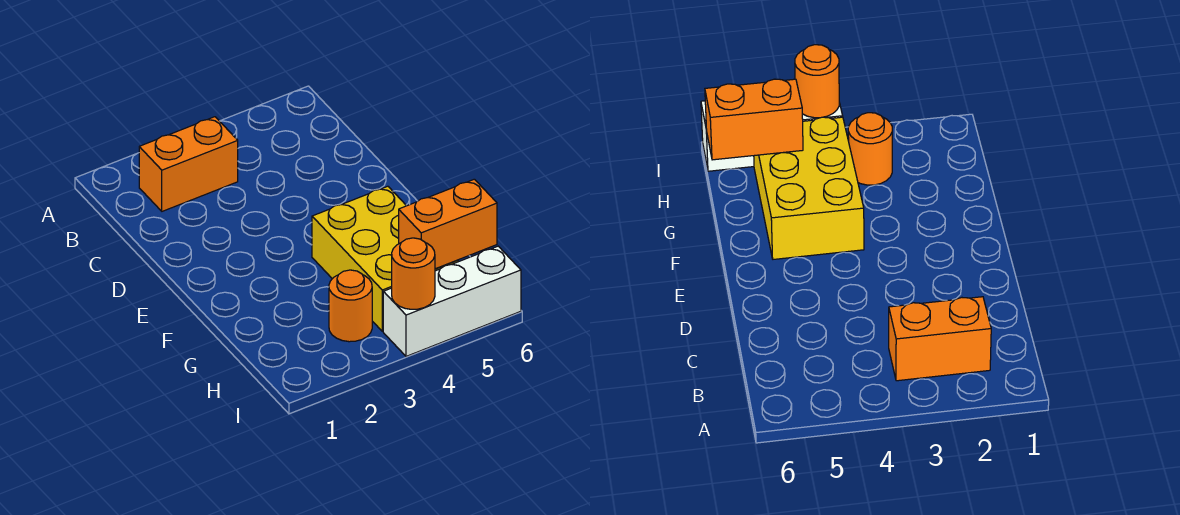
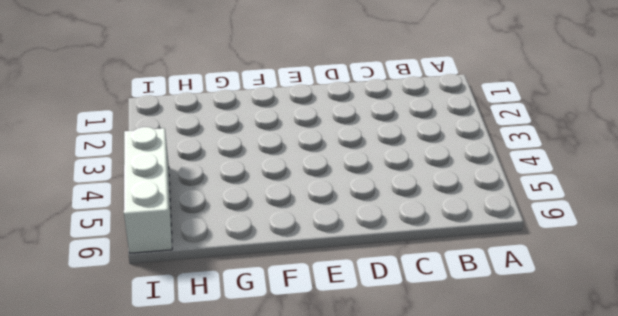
none -> orange 1x2 brick [139,117,238,211]
none -> yellow 2x3 brick [312,186,458,331]

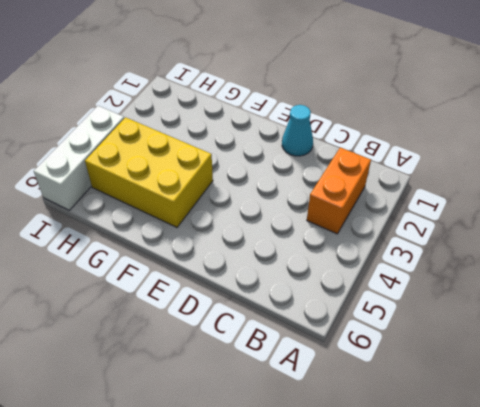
cyan 1x1 cone [282,105,313,156] -> none
none -> orange 1x1 round brick [329,270,372,342]
none -> orange 1x2 brick [399,179,497,269]

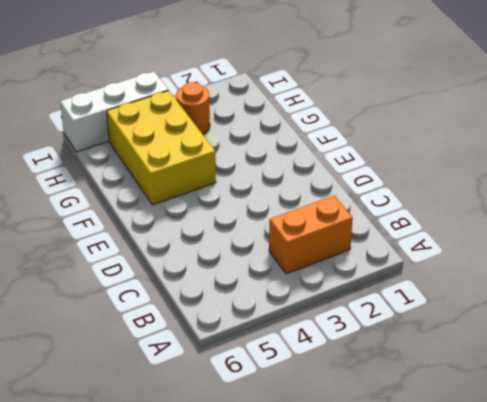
none -> orange 1x2 brick [399,179,497,269]
none -> orange 1x1 round brick [392,238,435,309]

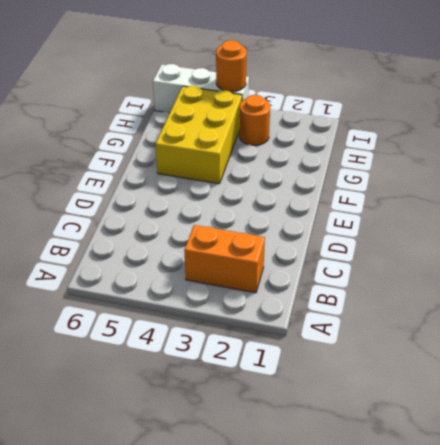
none -> orange 1x2 brick [399,179,497,269]

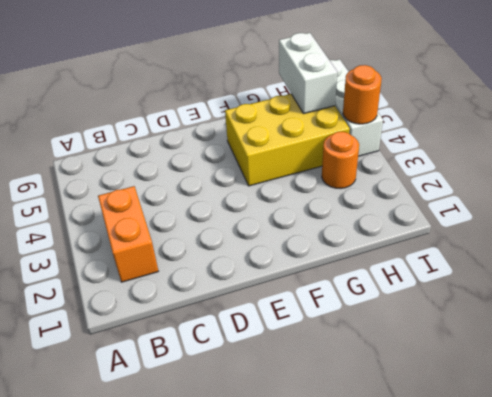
white 1x2 brick [279,33,337,114] -> orange 1x2 brick [399,179,497,269]

